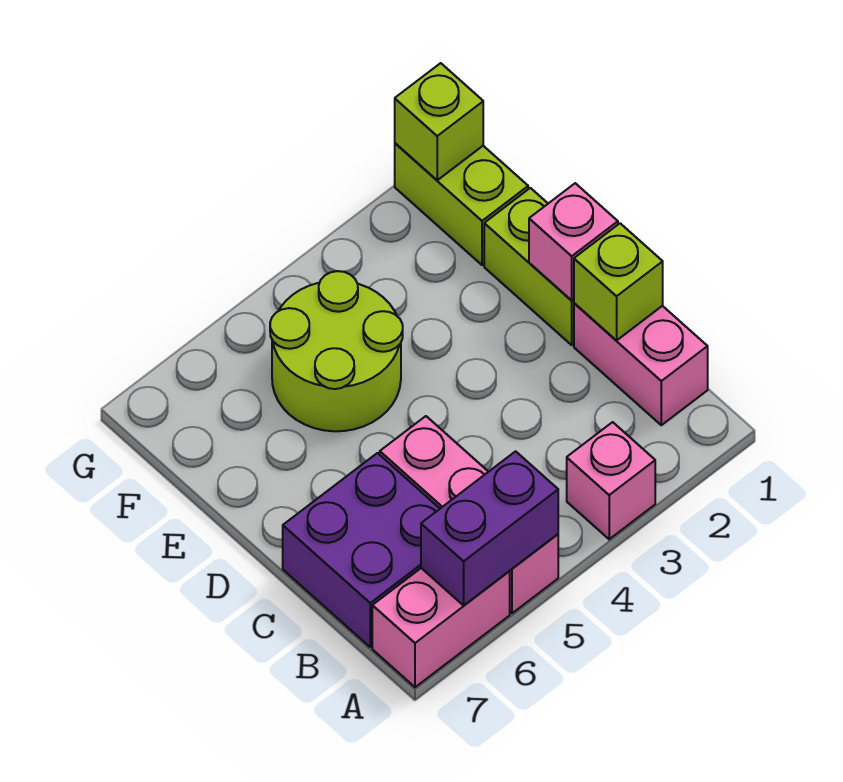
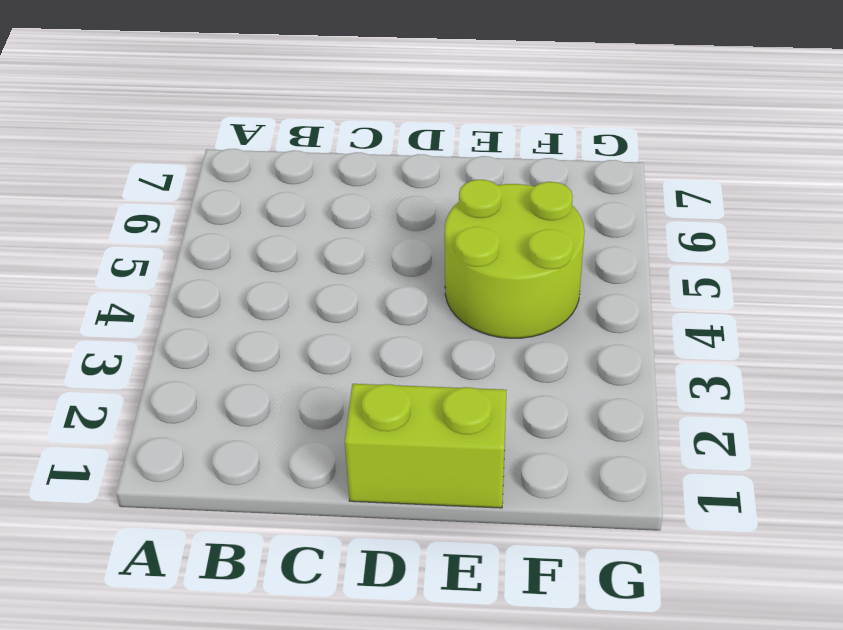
none -> pink 1x1 brick [567,422,655,539]
none -> pink 1x3 brick [380,416,558,613]
none -> pink 1x2 brick [372,568,510,687]

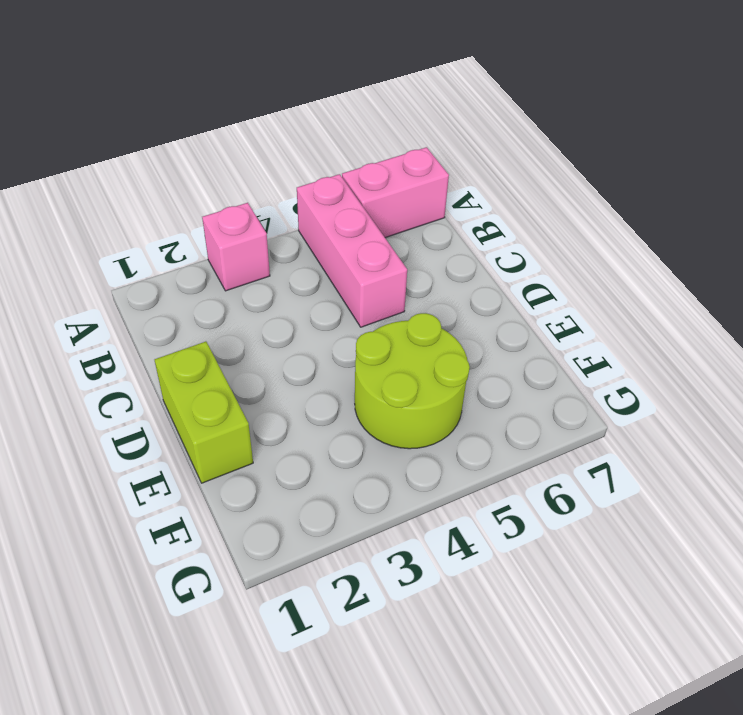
none -> pink 1x2 brick [574,303,708,425]
none -> purple 2x2 brick [283,453,440,647]
none -> lime 1x2 brick [395,143,528,265]

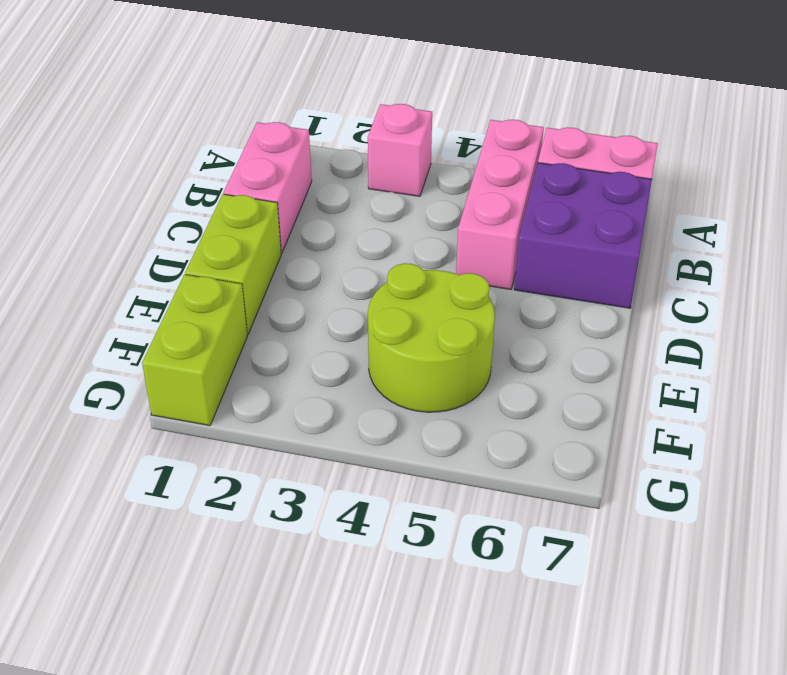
none -> purple 1x2 brick [421,451,558,605]
none -> lime 1x1 brick [574,223,663,340]
none -> pink 1x1 brick [529,183,618,300]

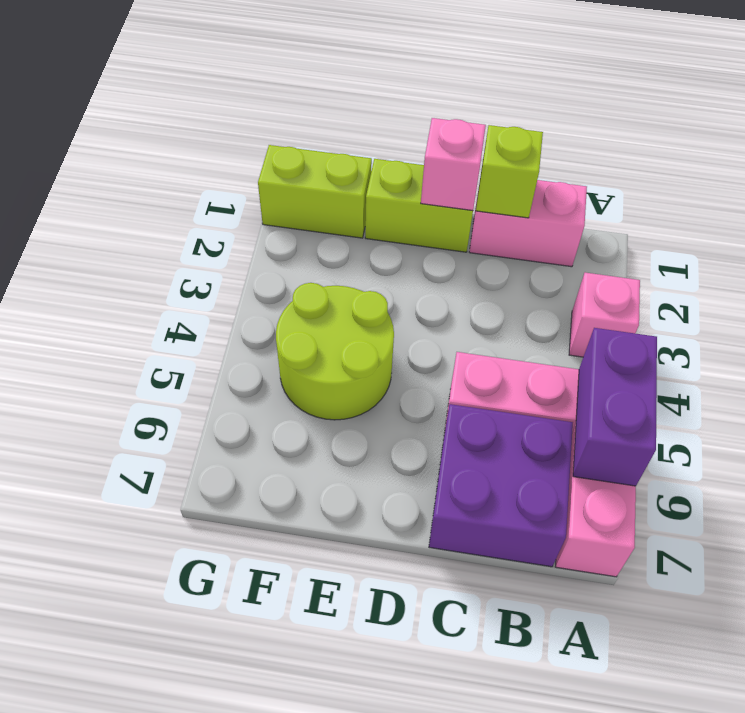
none -> lime 1x1 brick [395,63,483,180]

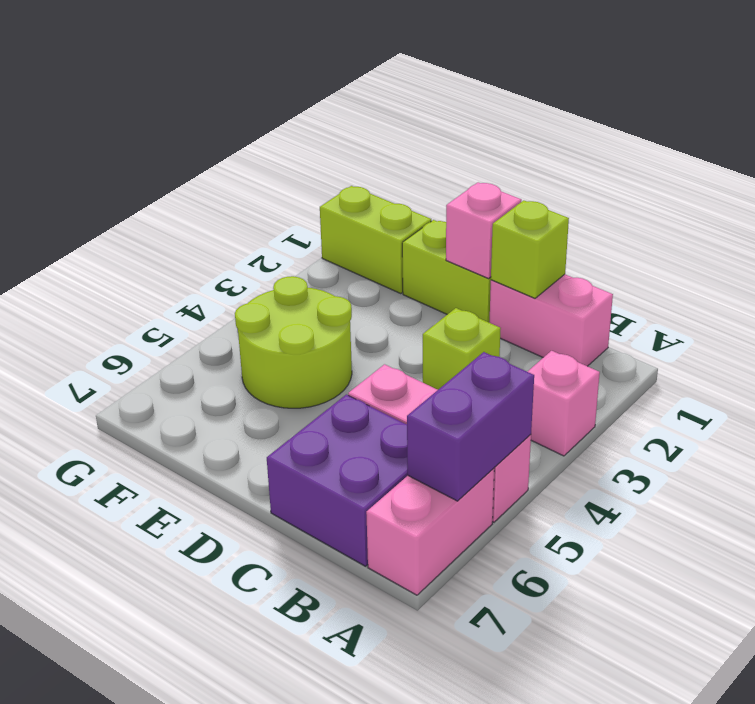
lime 1x1 brick [423,308,501,390] -> lime 1x1 brick moved to [395,63,483,180]

